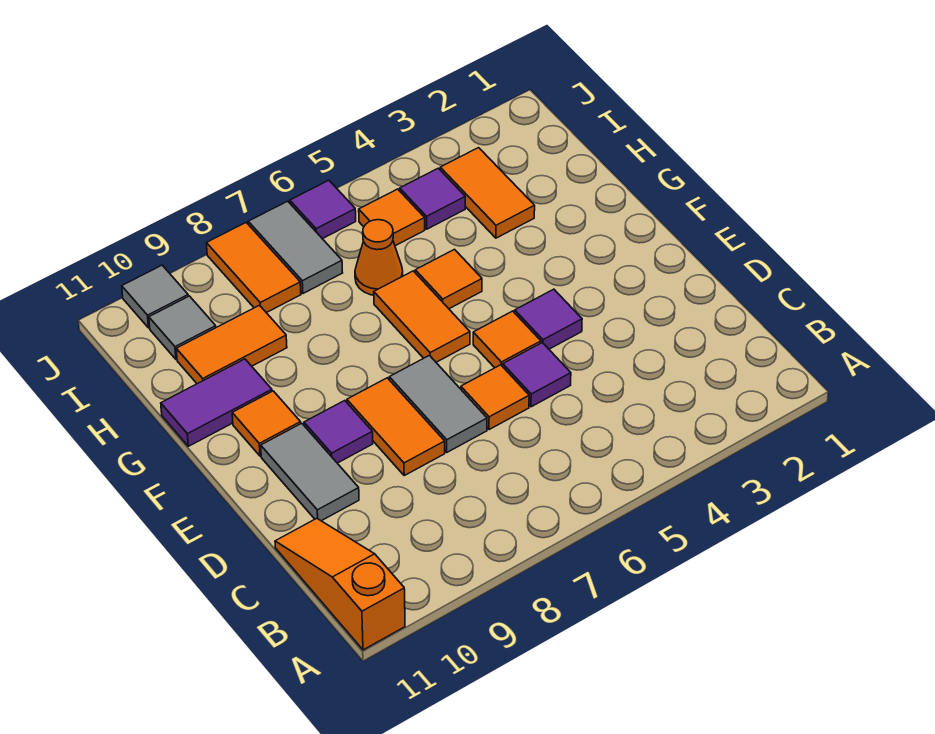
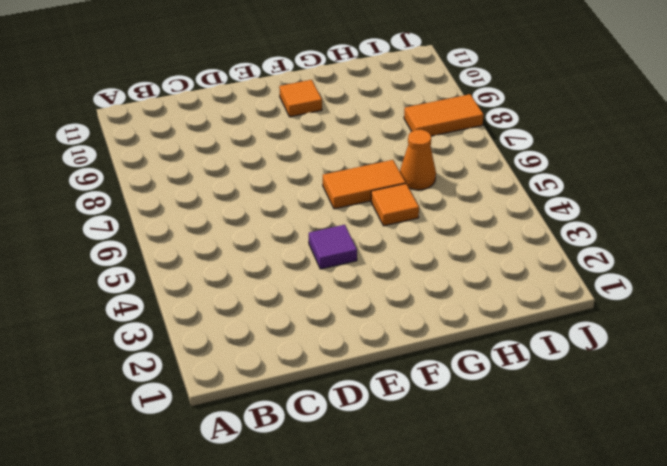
none -> orange 1x3 slope [275,518,405,650]
none -> purple 1x1 tile [503,343,571,407]
none -> orange 1x1 tile [461,365,529,430]

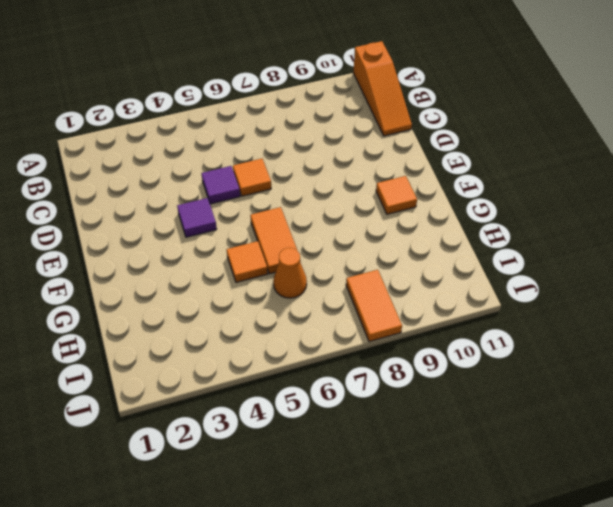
none -> grey 1x2 tile [389,355,487,452]
none -> orange 1x2 tile [347,378,445,475]
none -> grey 1x2 tile [261,423,359,521]

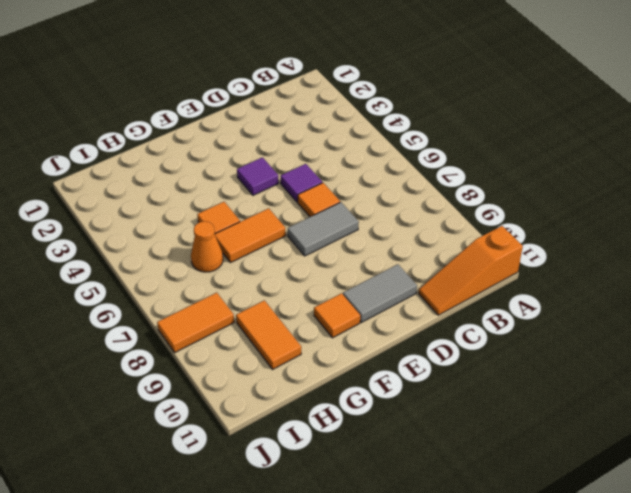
none -> orange 1x2 tile [347,378,445,475]
none -> orange 1x1 tile [473,311,541,368]
none -> purple 1x1 tile [304,401,373,463]

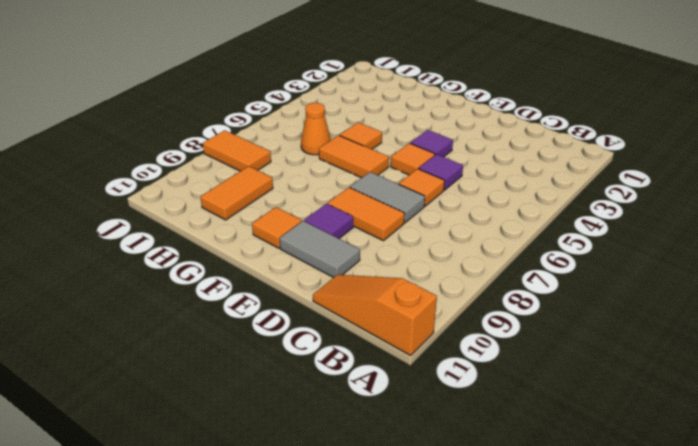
none -> purple 1x2 tile [161,359,272,446]
none -> orange 1x2 tile [440,148,535,238]
none -> purple 1x1 tile [400,168,465,229]

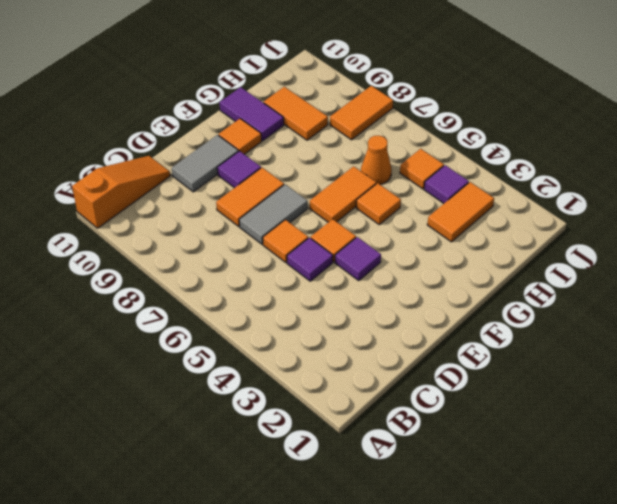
none -> grey 1x2 tile [248,201,343,293]
none -> grey 1x1 tile [149,296,216,359]
none -> purple 1x1 tile [290,180,356,239]

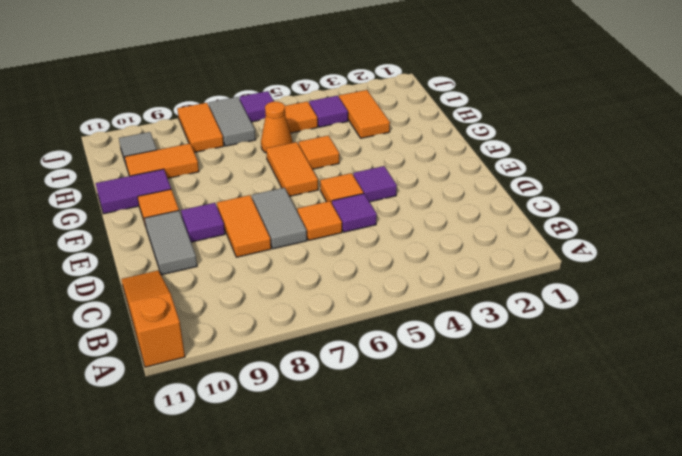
none -> grey 1x1 tile [122,265,188,328]

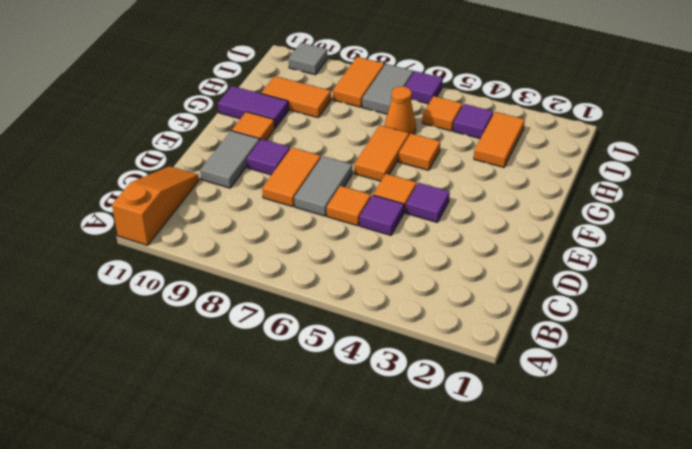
none -> grey 1x1 tile [149,296,216,359]

